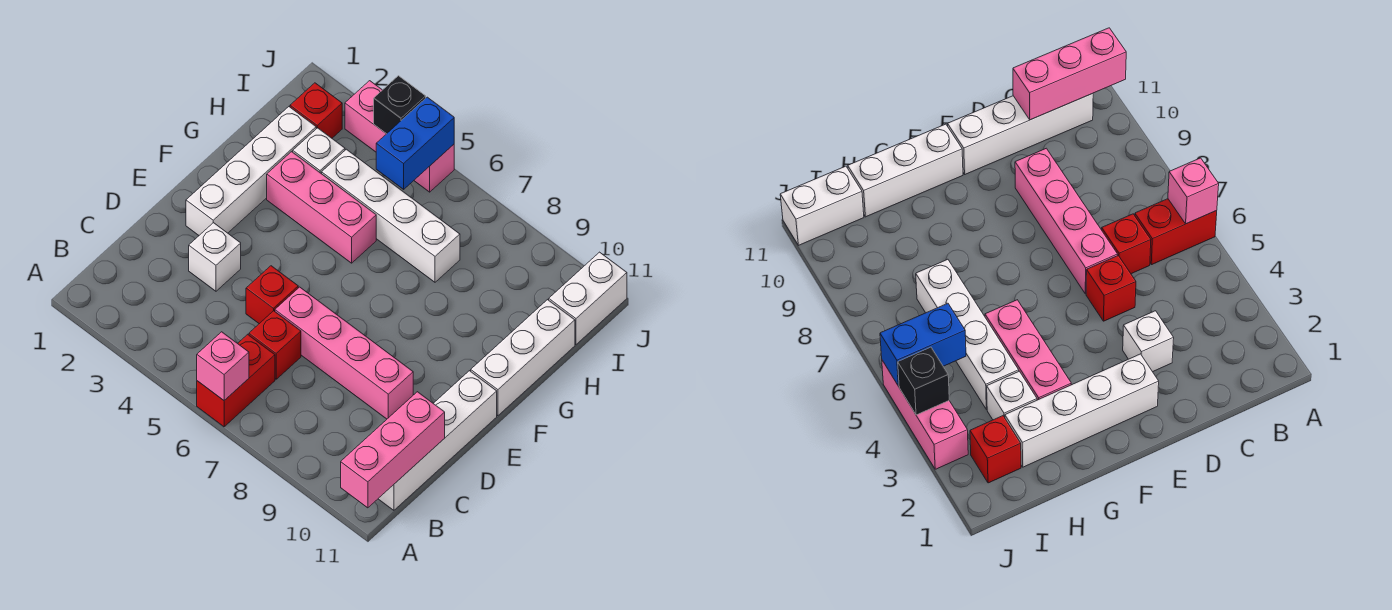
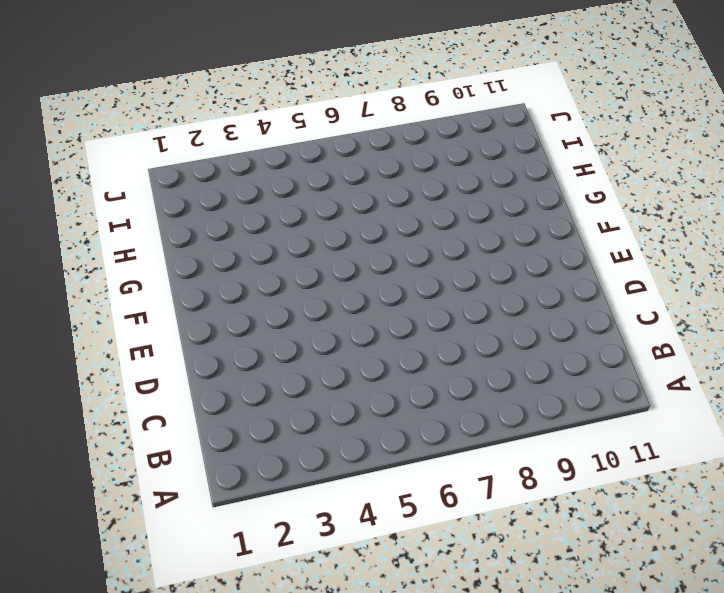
none -> red 1x2 brick [197,334,275,427]
none -> white 1x4 brick [378,371,497,510]
none -> red 1x1 brick [249,311,301,379]

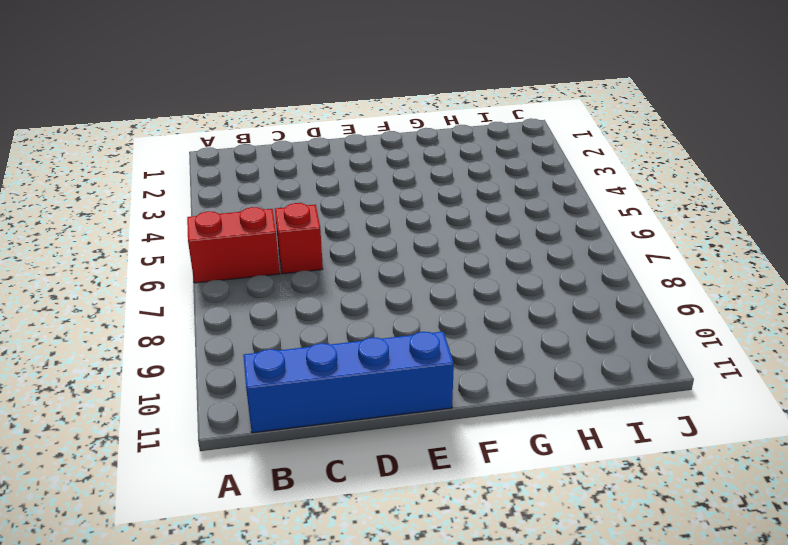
blue 1x4 brick [243,332,454,433] -> white 1x4 brick [378,371,497,510]
none -> white 1x1 brick [189,223,241,291]
none -> red 1x1 brick [246,266,298,324]
none -> pink 1x4 brick [275,287,413,419]

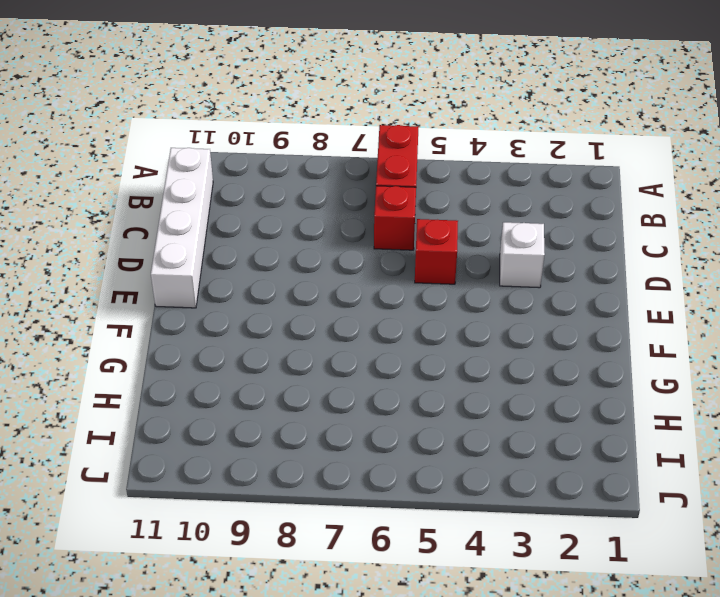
none -> pink 1x4 brick [275,287,413,419]
none -> white 1x4 brick [186,107,316,235]
none -> white 1x3 brick [471,300,575,416]

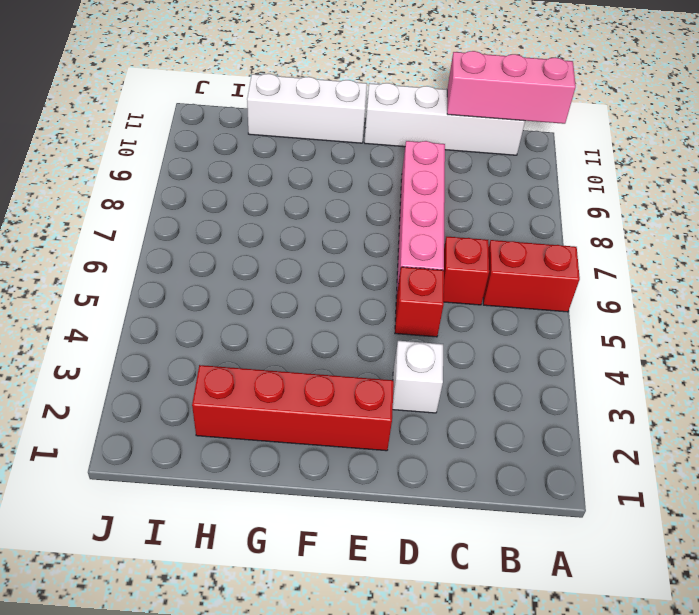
red 1x4 brick [192,365,394,451] -> white 1x4 brick [186,107,316,235]
none -> pink 1x3 brick [267,152,376,263]
none -> white 1x1 brick [293,128,345,174]
none -> white 1x4 brick [322,149,460,282]

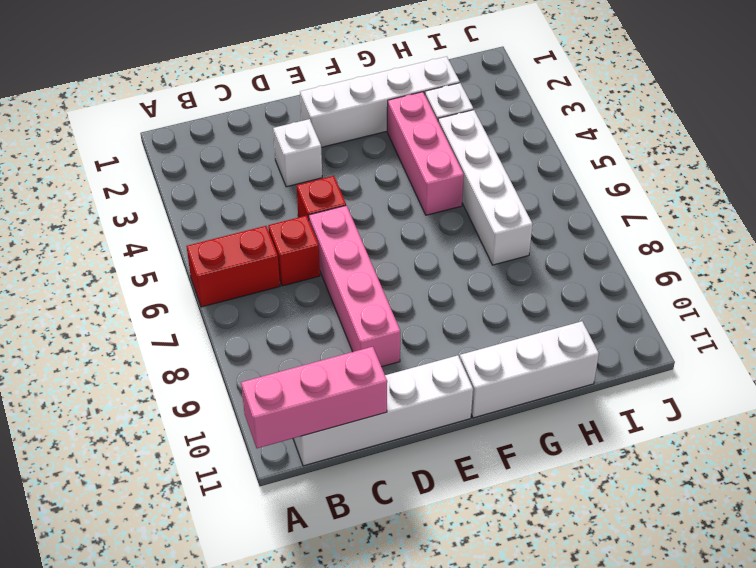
none -> red 1x1 brick [290,83,342,138]
none -> white 1x2 brick [549,252,627,344]
none -> pink 1x3 brick [345,81,454,192]

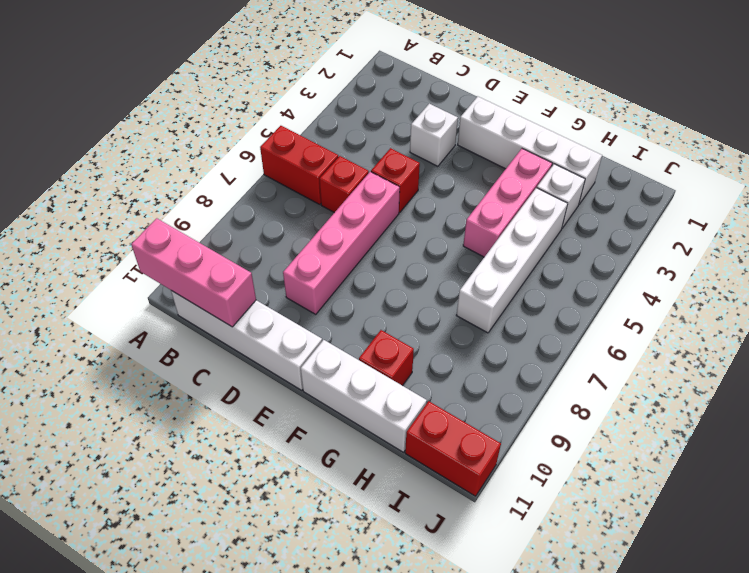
red 1x1 brick [359,330,414,386] -> red 1x1 brick moved to [290,83,342,138]
red 1x2 brick [405,401,501,496] -> white 1x2 brick [549,252,627,344]
none -> pink 1x3 brick [345,81,454,192]
none -> pink 1x1 brick [197,332,249,400]
none -> blue 1x2 brick [376,97,454,189]

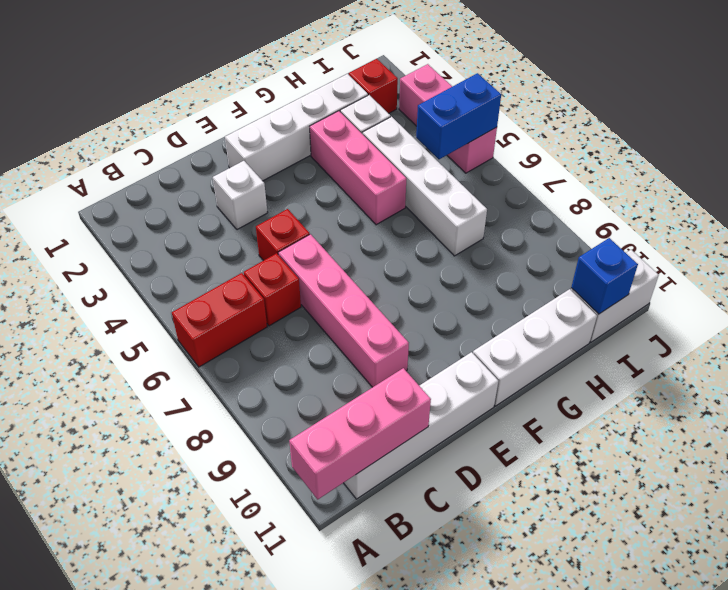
blue 1x1 brick [571,238,638,314] -> none
none -> pink 1x1 brick [197,332,249,400]
none -> black 1x1 brick [374,76,426,134]

